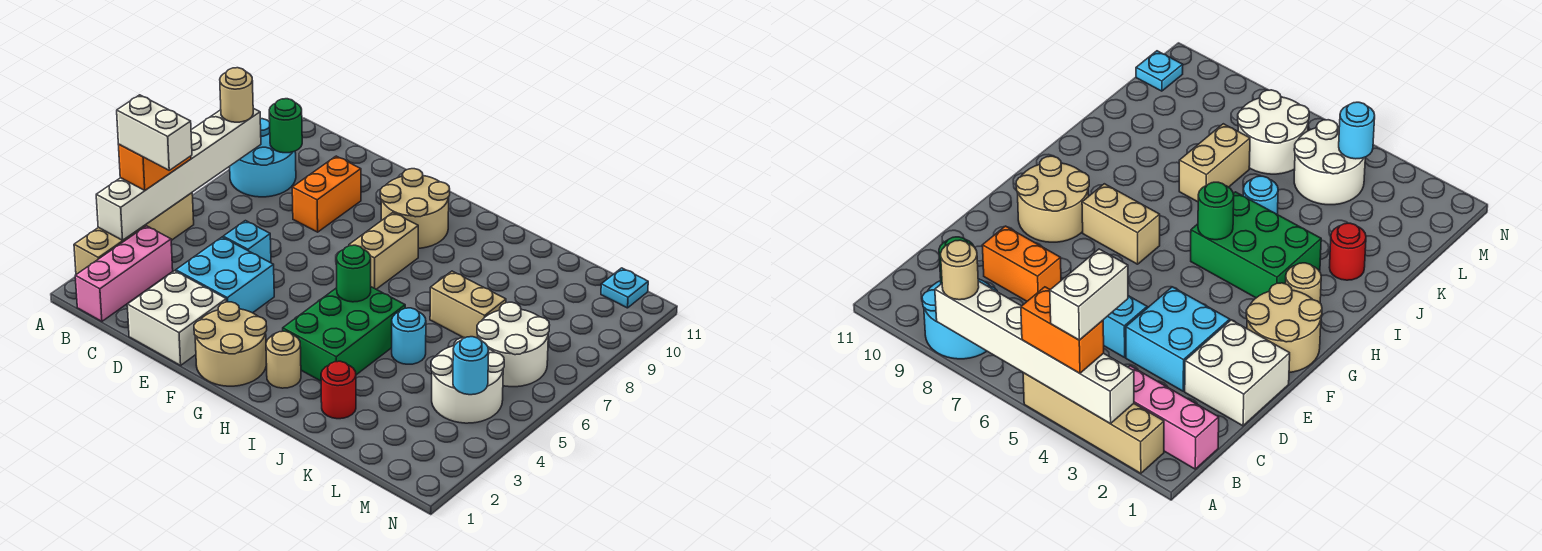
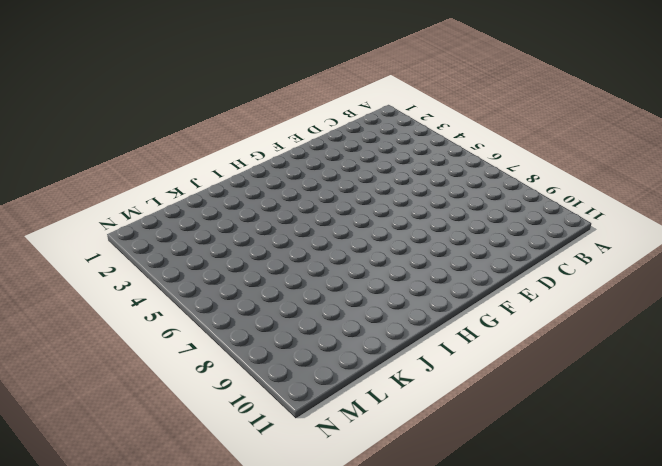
none -> tan 1x4 brick [74,193,194,274]
none -> cyan 2x2 round brick [230,119,296,197]
none -> pink 1x3 brick [75,226,173,321]

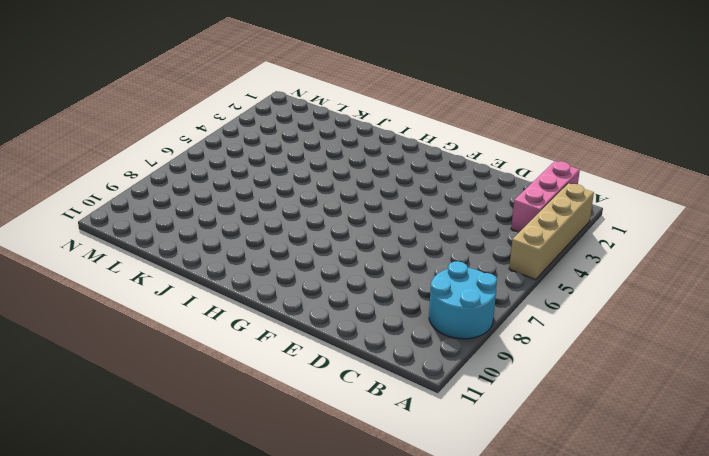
none -> white 2x2 brick [127,271,226,365]
none -> cyan 2x2 brick [176,237,274,313]
none -> cyan 1x1 brick [223,221,271,263]

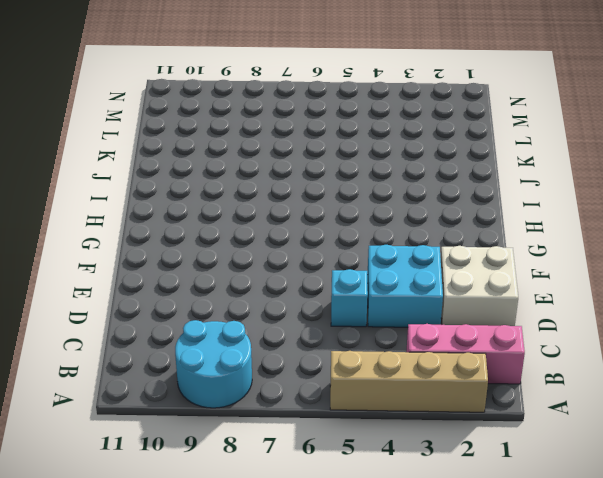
none -> orange 1x2 brick [292,156,361,232]
none -> tan 2x2 round brick [194,302,267,386]
none -> tan 2x2 round brick [380,169,450,248]

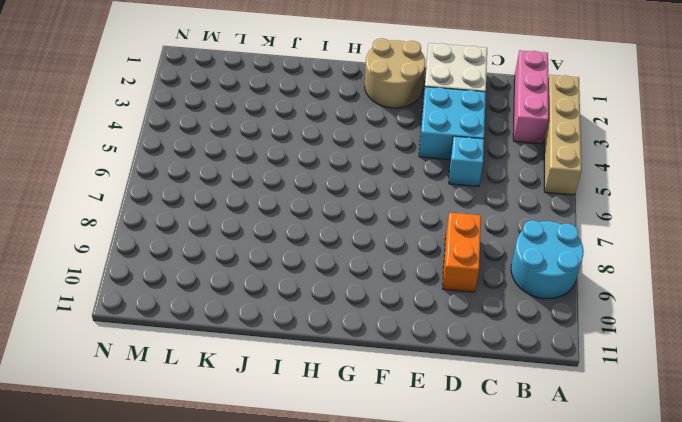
none -> tan 2x2 round brick [380,169,450,248]
none -> tan 1x2 brick [349,213,418,289]
none -> tan 1x1 round brick [266,331,301,388]

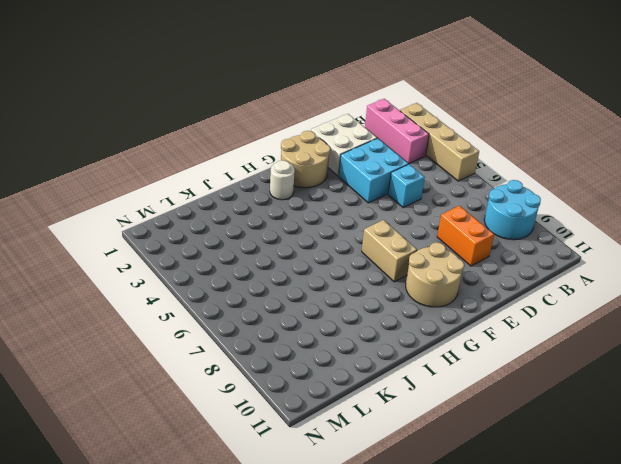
white 1x1 round brick [270,160,295,200] -> tan 1x1 round brick [266,331,301,388]
none -> green 2x3 brick [283,287,405,381]
none -> red 1x1 round brick [321,361,356,419]
none -> cyan 1x1 round brick [392,308,426,364]

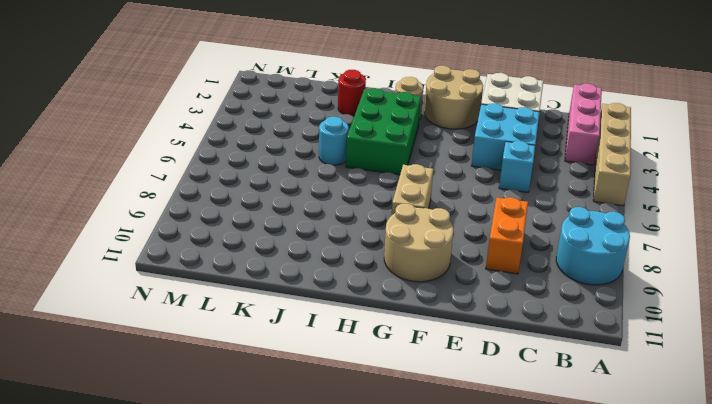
none -> tan 1x2 brick [430,271,506,338]
none -> white 2x2 round brick [431,338,504,423]
none -> white 2x2 round brick [477,302,550,387]

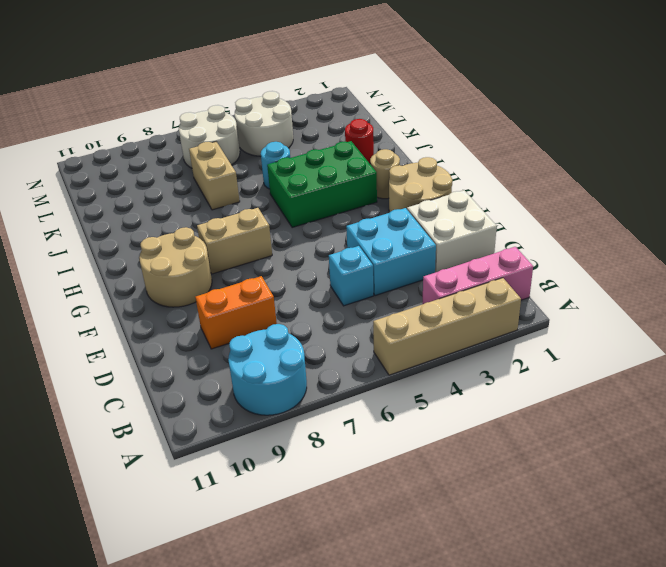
none -> cyan 1x1 plate [601,268,648,308]
none -> white 1x6 brick [96,108,261,240]
none -> green 1x1 round brick [269,99,302,153]

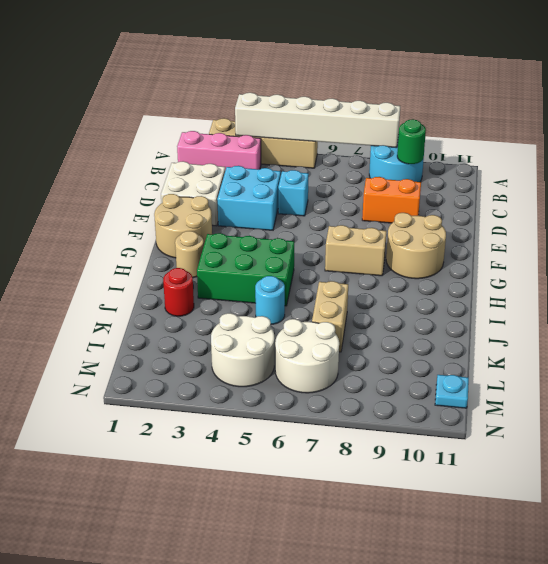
none -> green 1x1 round brick [336,245,371,302]
none -> cyan 1x1 round brick [453,337,489,395]
none -> orange 1x2 brick [118,144,191,190]

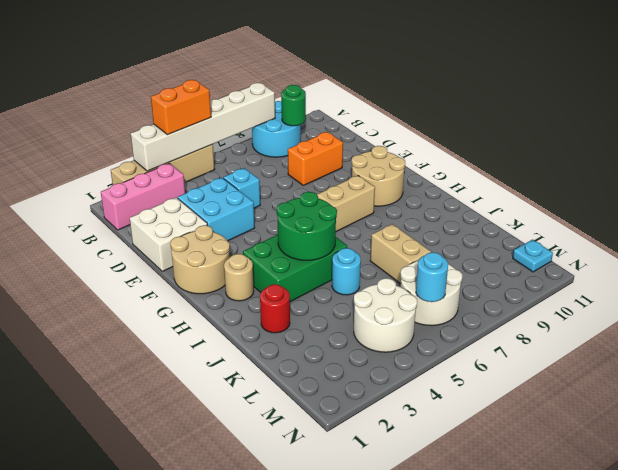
green 2x2 round brick [277,192,337,260] -> green 1x1 round brick [336,245,371,302]
cyan 1x1 round brick [416,252,448,302] -> cyan 1x1 round brick moved to [453,337,489,395]
none -> tan 1x1 round brick [220,68,253,122]
none -> white 1x2 brick [117,95,192,170]

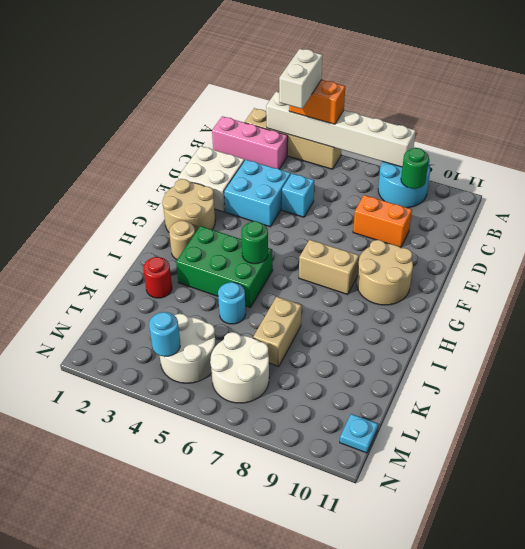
none -> tan 1x1 round brick [220,68,253,122]

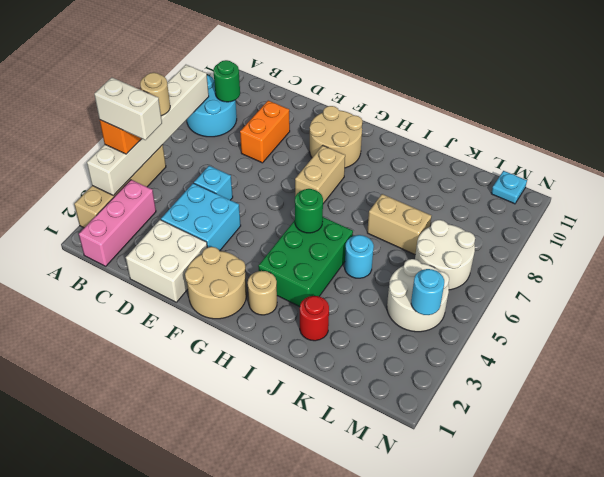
tan 1x1 round brick [140,73,170,116] -> tan 1x1 round brick moved to [220,68,253,122]

